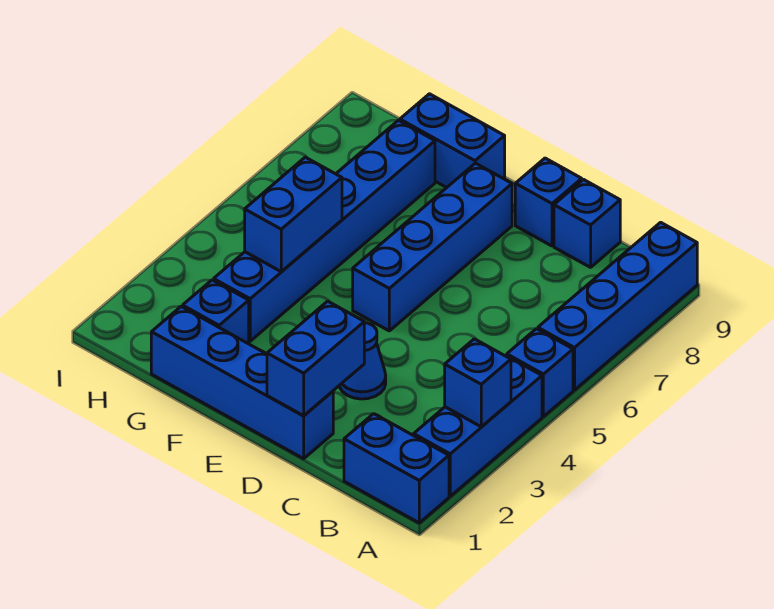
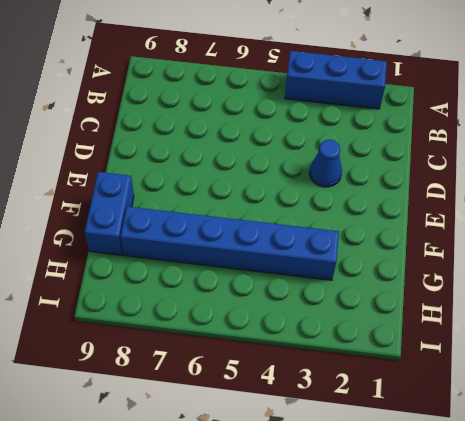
none -> blue 1x2 brick [344,414,449,523]
none -> blue 1x1 brick [507,329,573,417]
none -> blue 1x4 brick [538,222,697,390]

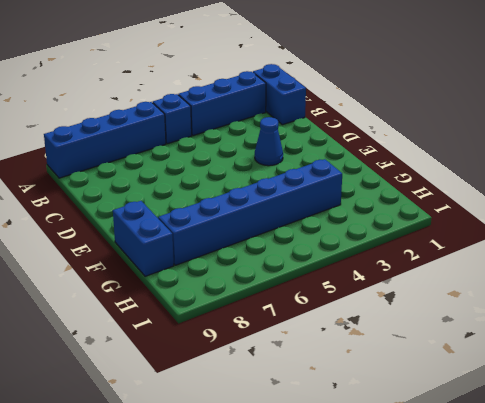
none -> blue 1x1 brick [554,180,620,267]
none -> blue 1x4 brick [151,307,333,459]
none -> blue 1x1 brick [515,158,582,246]

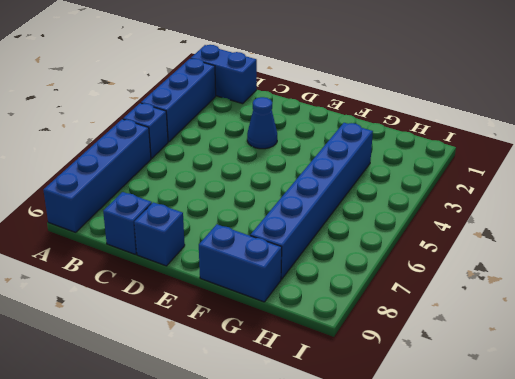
none -> blue 1x4 brick [151,307,333,459]
none -> blue 1x4 brick [353,163,512,331]
none -> blue 1x1 brick [183,280,249,343]

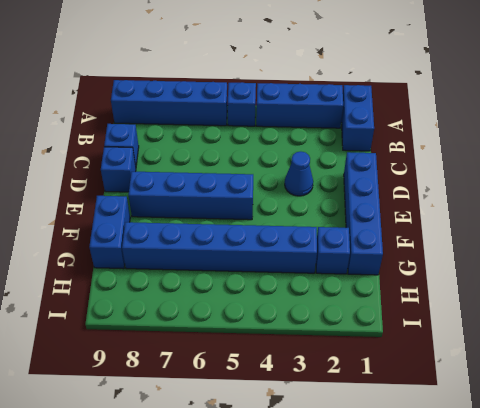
none -> blue 1x1 brick [445,339,511,427]
none -> blue 1x2 brick [267,301,364,416]
none -> blue 1x2 brick [245,157,342,271]

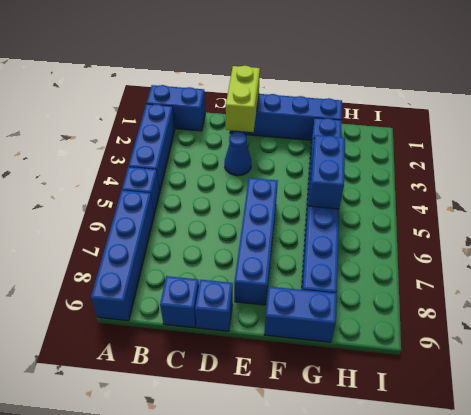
lime 1x2 brick [226,66,260,132] -> blue 1x2 brick [267,301,364,416]
none -> blue 1x1 brick [445,339,511,427]

